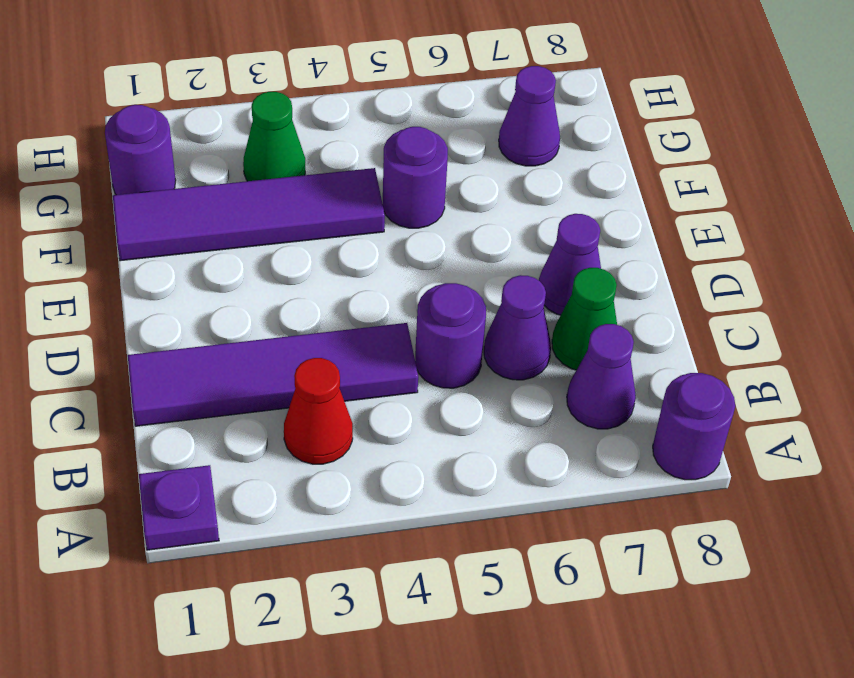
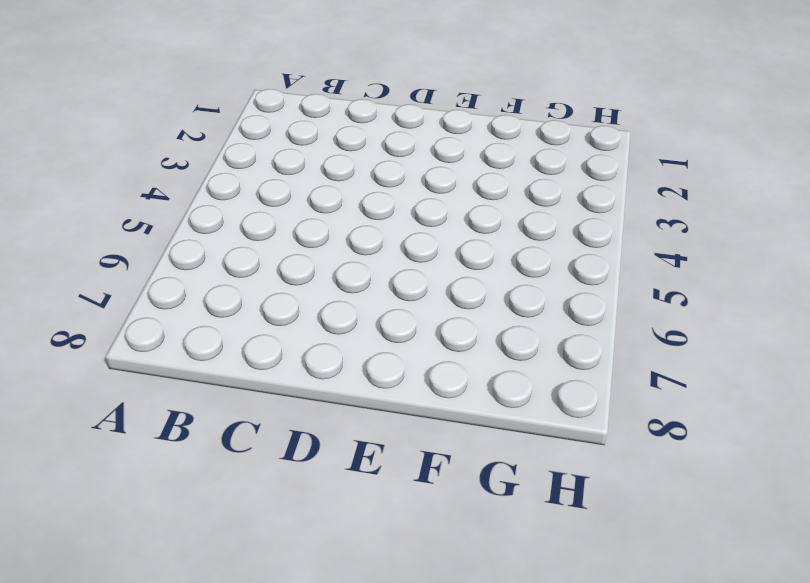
none -> purple 1x1 plate [139,465,219,550]
none -> purple 1x1 round brick [653,373,735,480]
none -> red 1x1 cone [284,358,353,464]

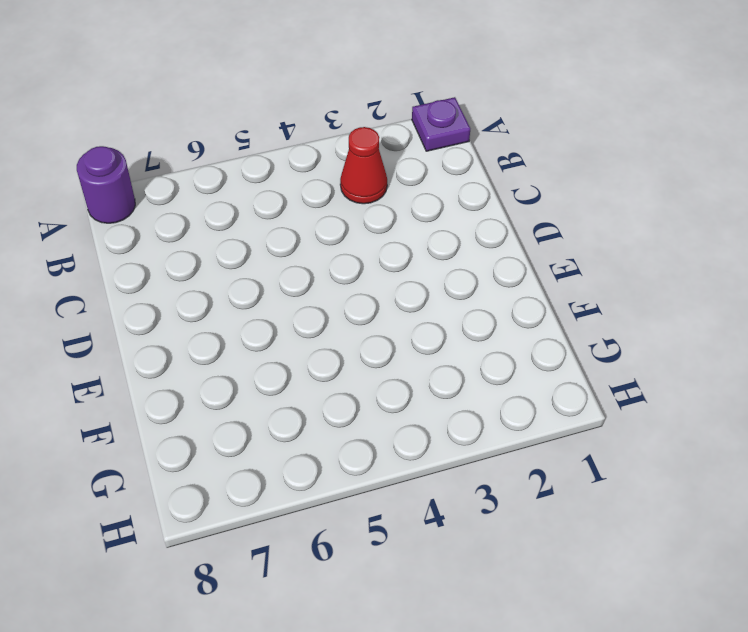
none -> purple 1x1 cone [567,324,636,429]
none -> purple 1x4 tile [128,323,418,426]
none -> purple 1x1 round brick [415,283,486,388]

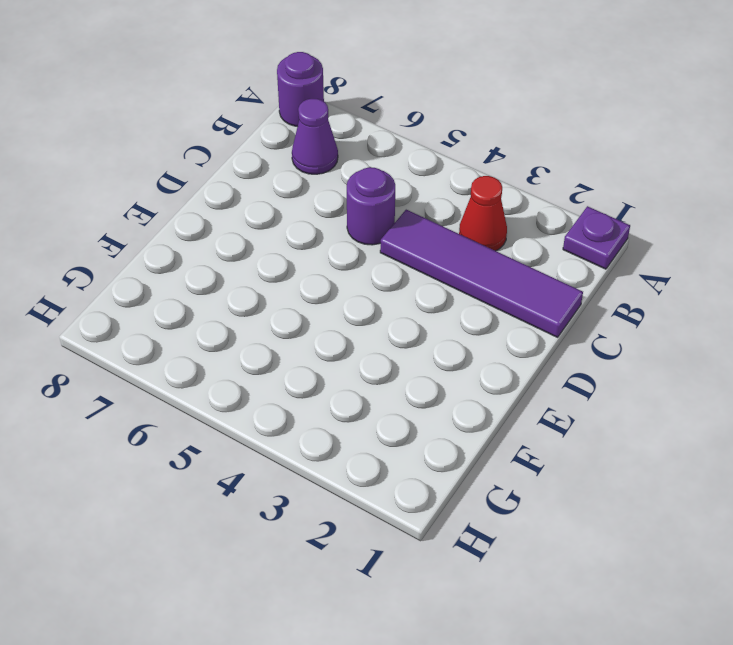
none -> purple 1x1 cone [484,275,551,380]
none -> green 1x1 cone [552,268,617,370]
none -> purple 1x1 cone [539,214,601,315]

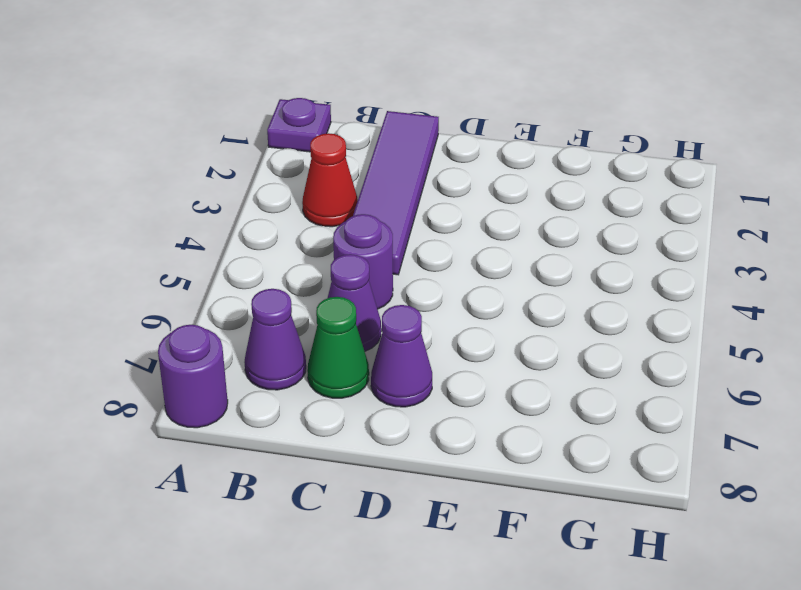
none -> purple 1x4 tile [113,168,385,261]
none -> purple 1x1 round brick [383,127,448,228]
none -> purple 1x1 round brick [105,105,176,195]

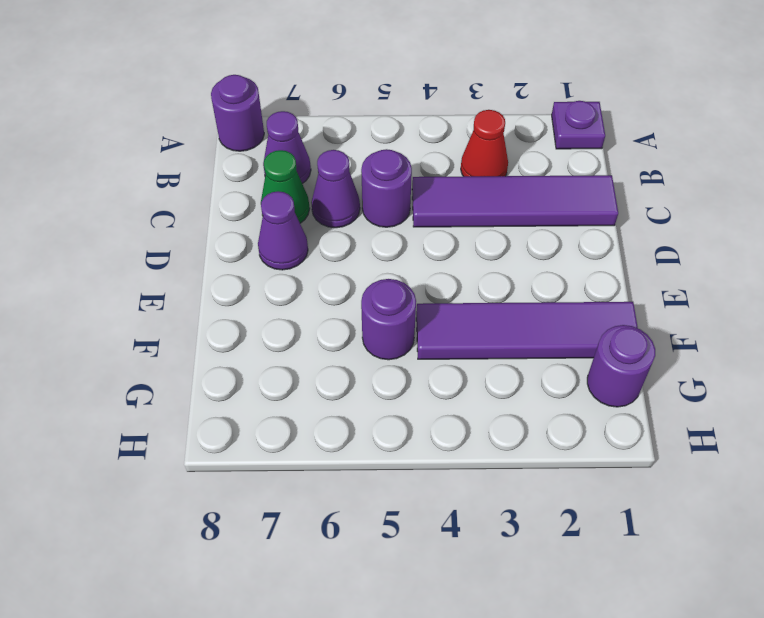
none -> green 1x1 cone [243,92,305,181]
none -> purple 1x1 cone [499,66,560,166]

